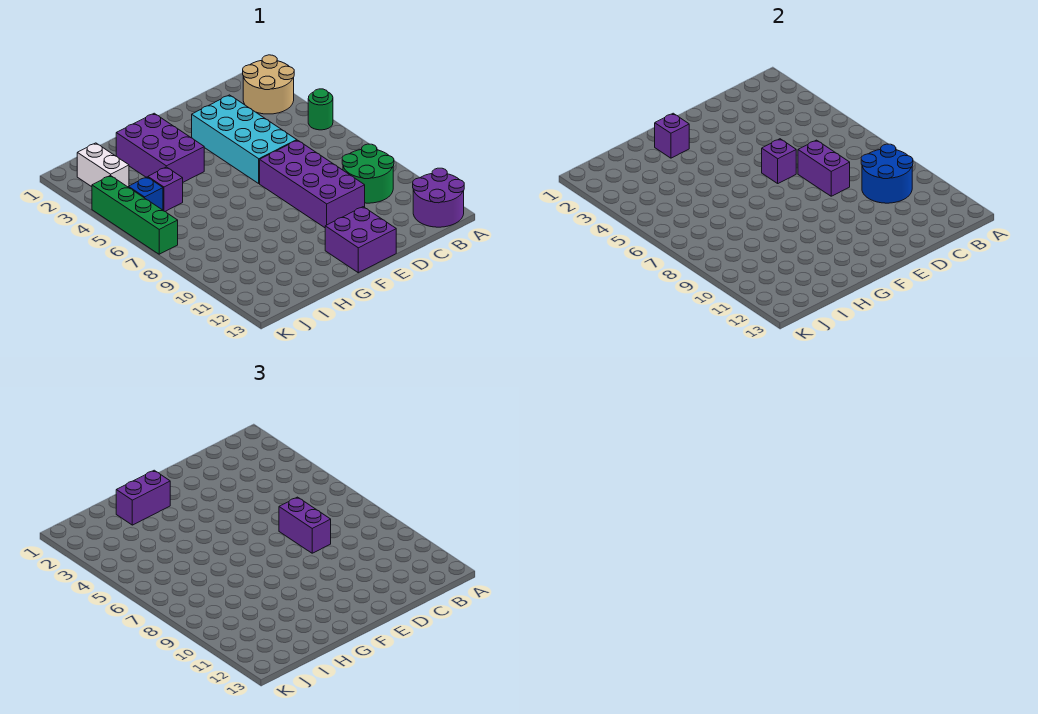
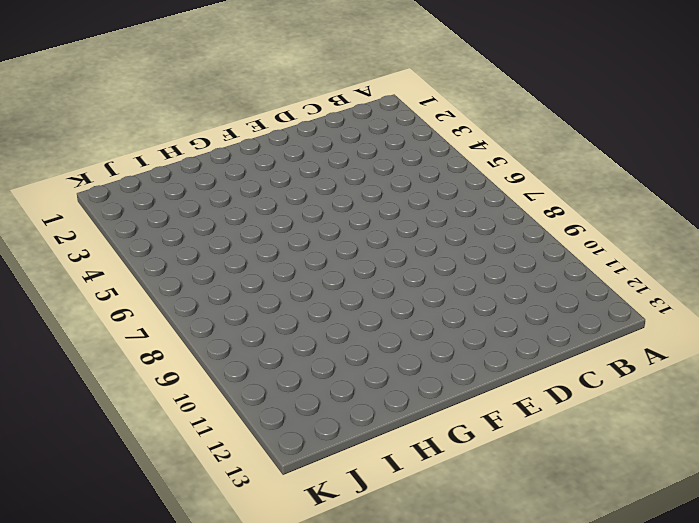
none -> tan 2x2 round brick [243,55,294,114]
none -> green 1x1 round brick [308,89,333,130]
none -> purple 2x2 round brick [413,168,464,227]

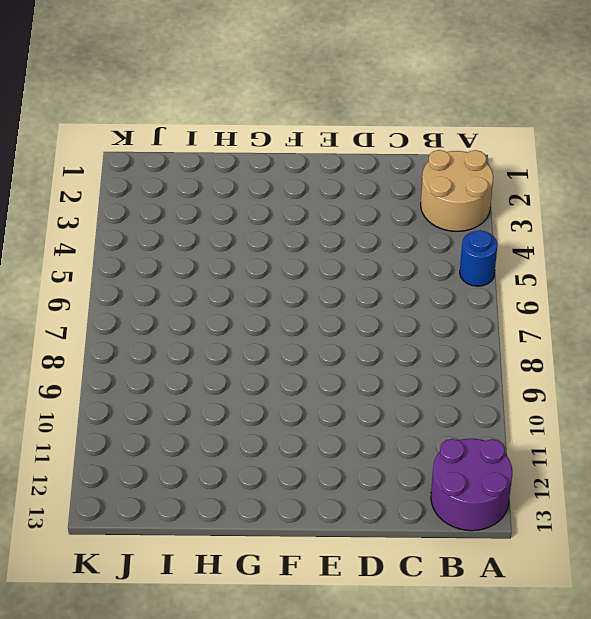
blue 1x1 round brick [460,230,498,286] -> green 1x1 round brick [308,89,333,130]
none -> green 2x2 round brick [342,144,394,203]
none -> cyan 2x4 brick [192,95,297,183]
none -> purple 2x4 brick [260,140,365,228]

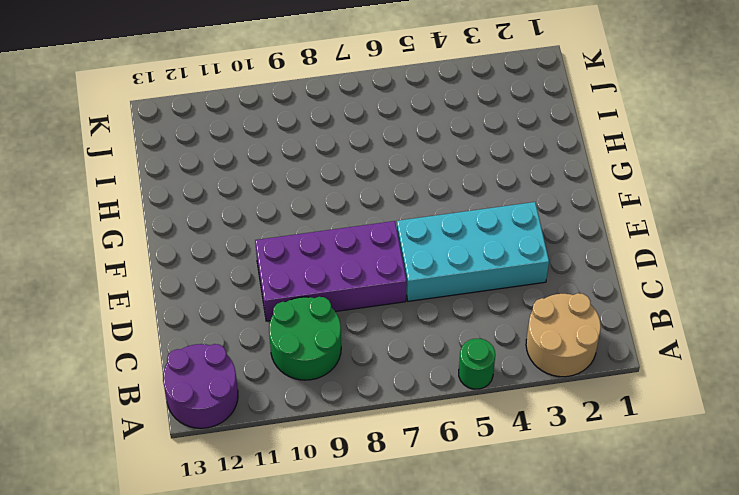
none -> purple 2x2 brick [325,207,396,273]
none -> purple 2x3 brick [116,113,204,182]
none -> purple 1x1 brick [148,167,183,212]

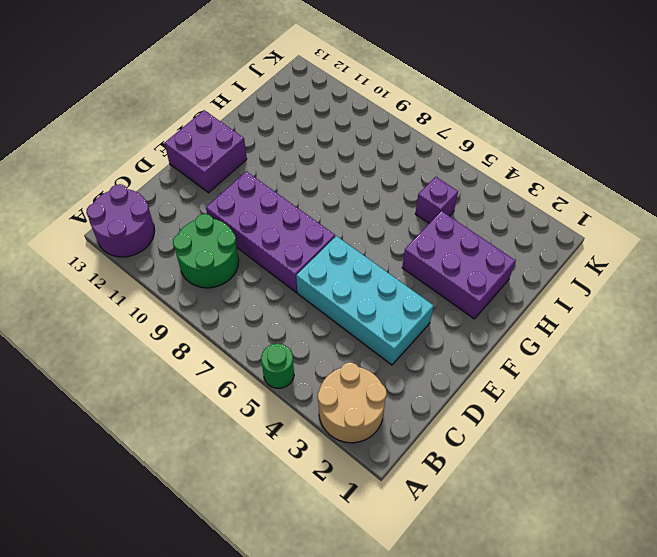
none -> white 1x2 brick [77,143,129,187]
none -> blue 1x1 brick [129,177,163,210]
none -> green 1x4 brick [92,175,178,254]

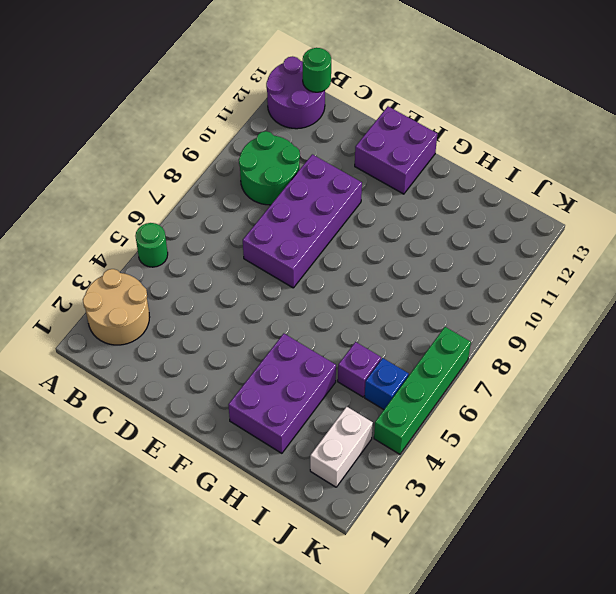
green 1x1 round brick [303,48,331,92] -> none
none -> cyan 2x4 brick [192,95,297,183]
none -> blue 2x2 round brick [861,144,913,203]
none -> purple 1x2 brick [798,140,850,196]

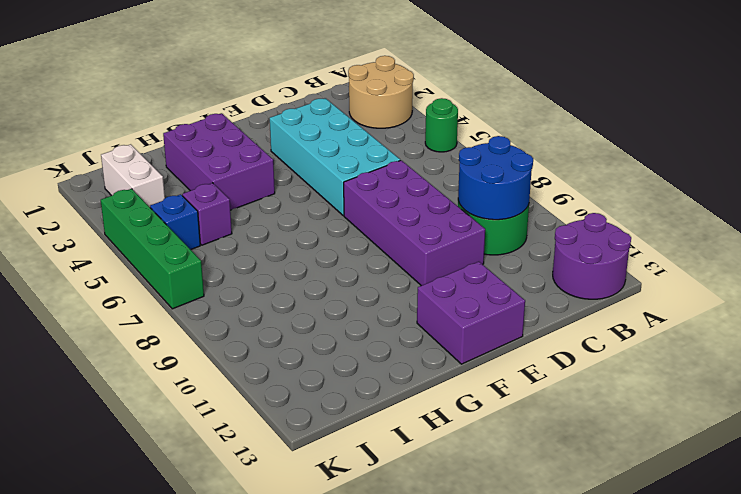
none -> purple 1x2 brick [798,140,850,196]
none -> purple 1x1 brick [762,139,796,183]
none -> purple 1x1 brick [655,113,689,158]

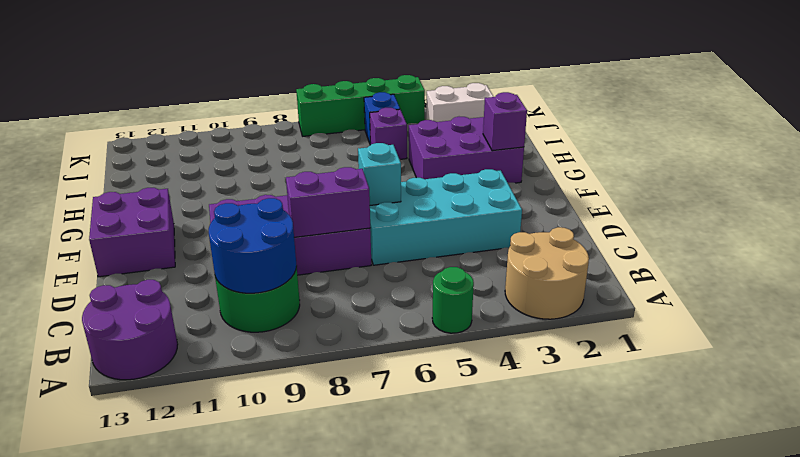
cyan 1x1 brick [358,143,401,205] -> purple 1x1 brick [762,139,796,183]
none -> purple 1x2 brick [279,497,331,553]
none -> purple 1x2 brick [116,470,170,525]

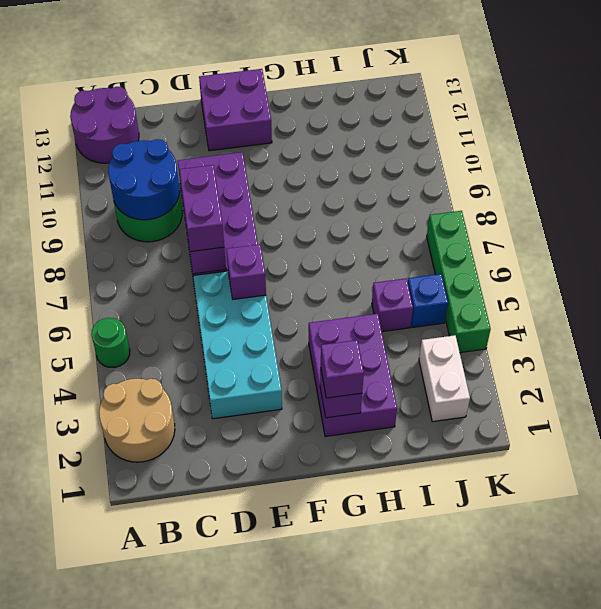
purple 1x1 brick [321,340,364,398] -> purple 1x2 brick [116,470,170,525]

